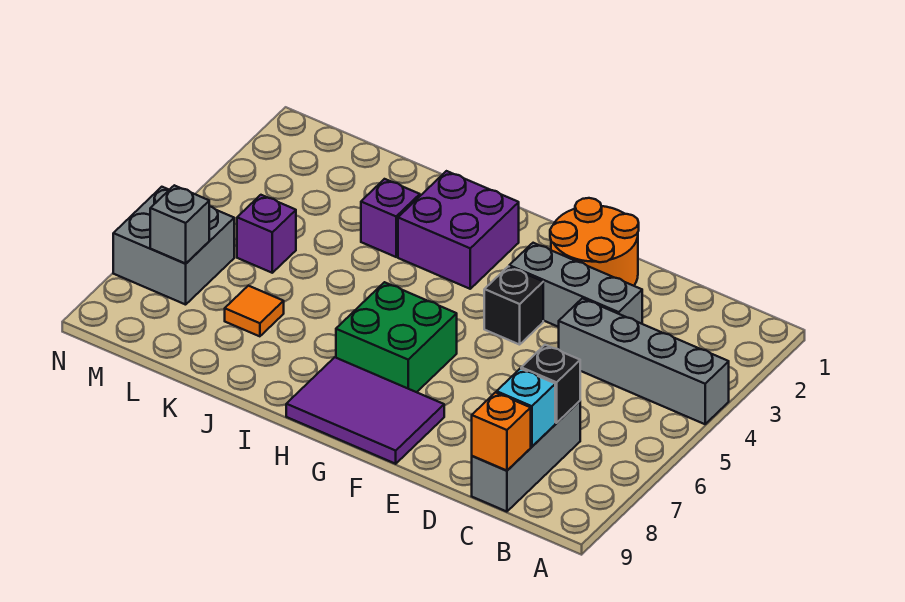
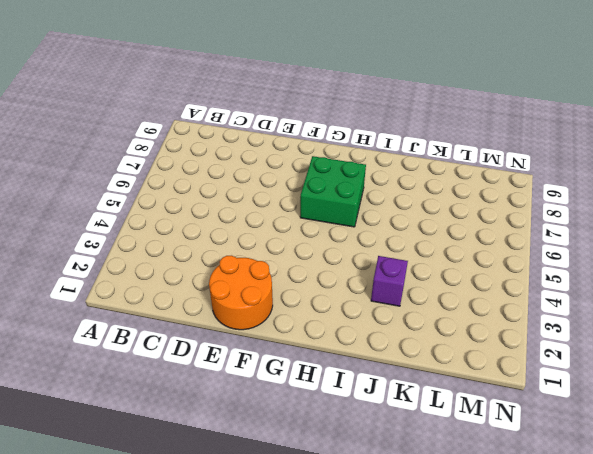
none -> grey 1x4 brick [559,298,729,424]
none -> grey 1x3 brick [472,401,580,512]
none -> grey 1x3 brick [509,243,642,327]

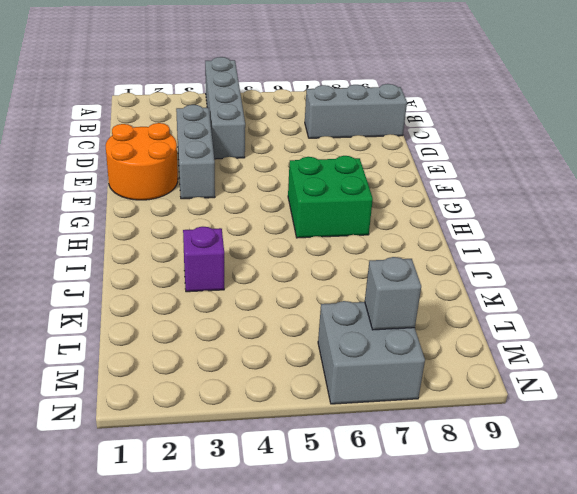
none -> black 1x1 brick [484,267,543,345]
none -> purple 2x3 tile [286,357,444,464]
none -> purple 2x2 brick [398,171,519,289]

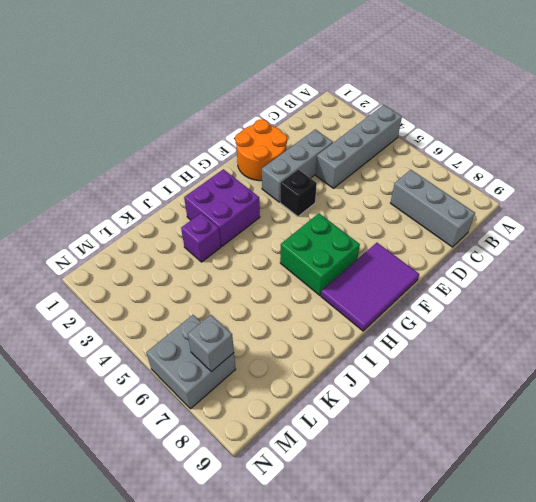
none -> orange 1x1 tile [225,286,284,336]
none -> purple 1x1 brick [237,195,296,273]
none -> black 1x1 brick [521,345,580,423]

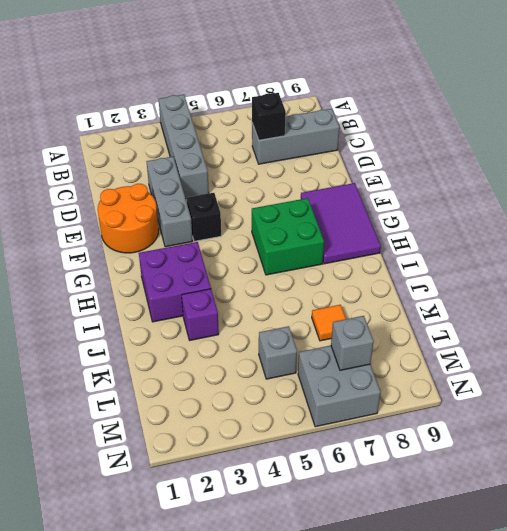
grey 1x1 brick [259,326,297,379] -> purple 1x1 brick [237,195,296,273]
none -> cyan 1x1 brick [497,369,555,447]
none -> orange 1x1 brick [472,392,531,471]

